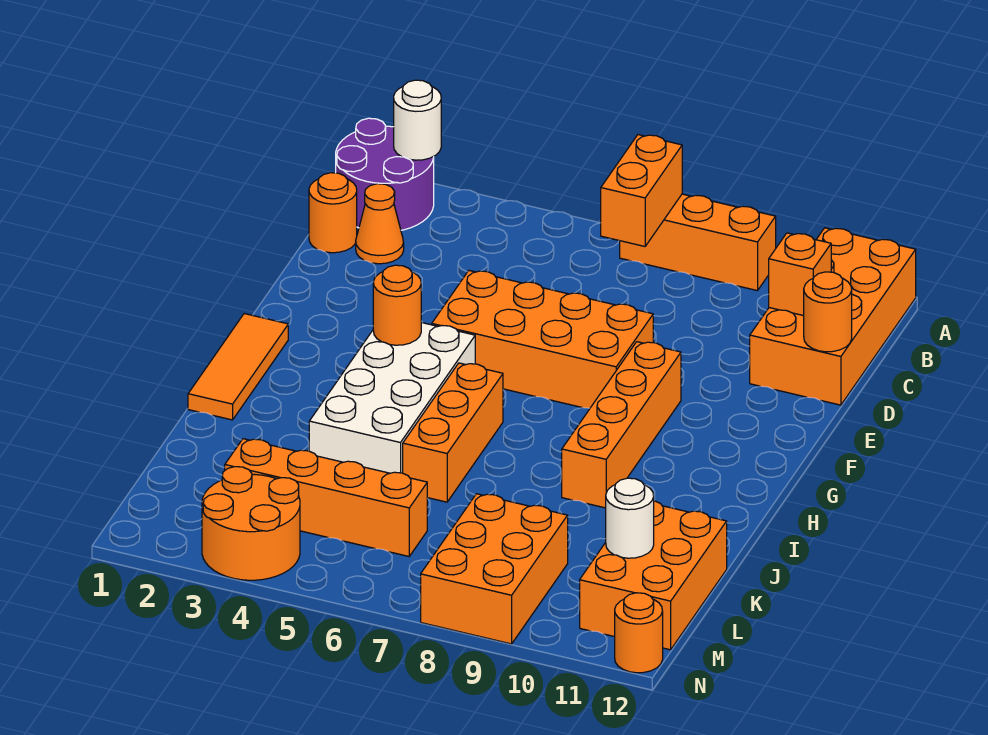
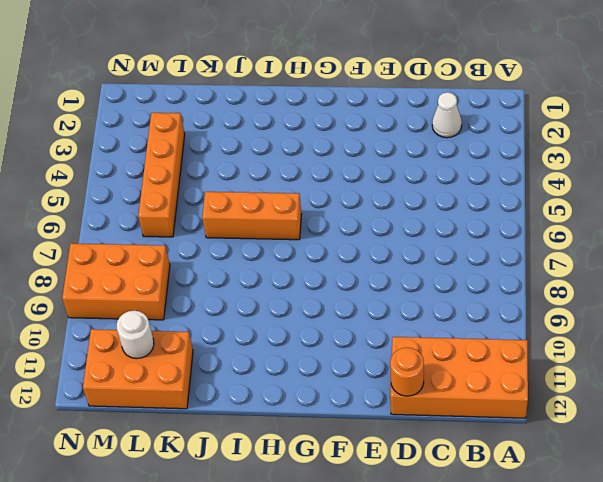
white 1x1 cone [432,92,462,138] -> orange 1x1 cone [356,184,404,264]
none -> purple 2x2 round brick [336,118,434,230]
none -> orange 1x3 brick [620,194,776,291]
none -> orange 1x1 round brick [309,173,357,253]

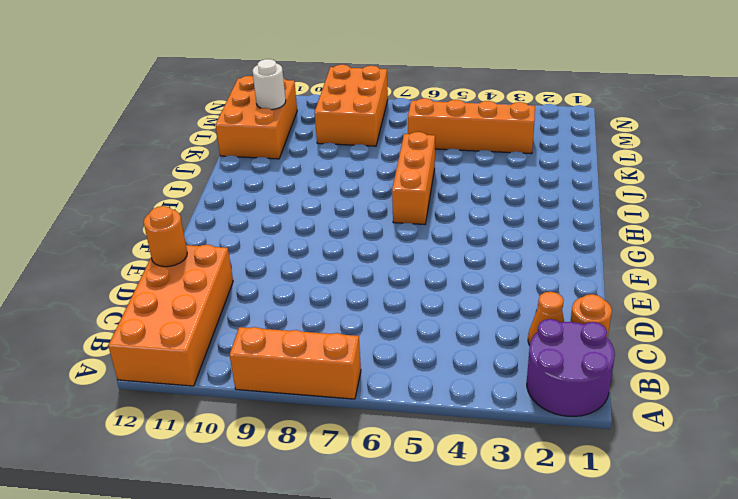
none -> orange 2x4 brick [432,271,653,408]
none -> orange 1x4 brick [562,342,681,508]
none -> orange 1x3 tile [188,314,288,420]

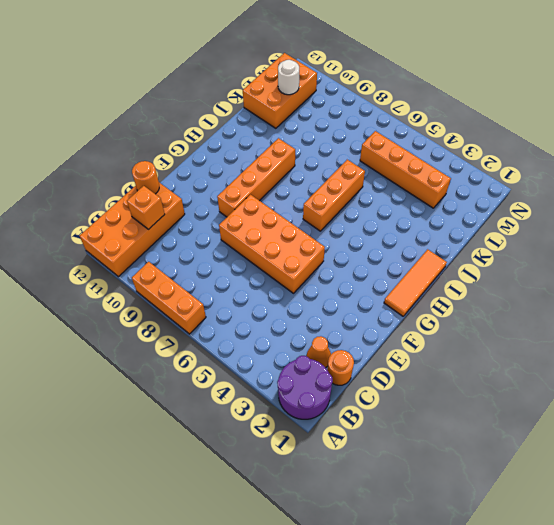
none -> white 2x4 brick [309,323,475,473]
none -> orange 2x3 brick [421,494,568,644]
none -> orange 2x2 round brick [202,467,300,580]

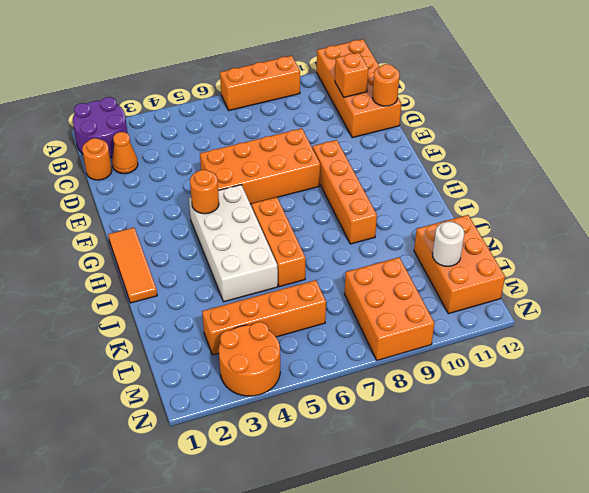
none -> orange 1x1 round brick [615,593,663,673]
none -> white 1x1 round brick [394,80,441,160]
none -> orange 1x2 brick [601,135,682,246]

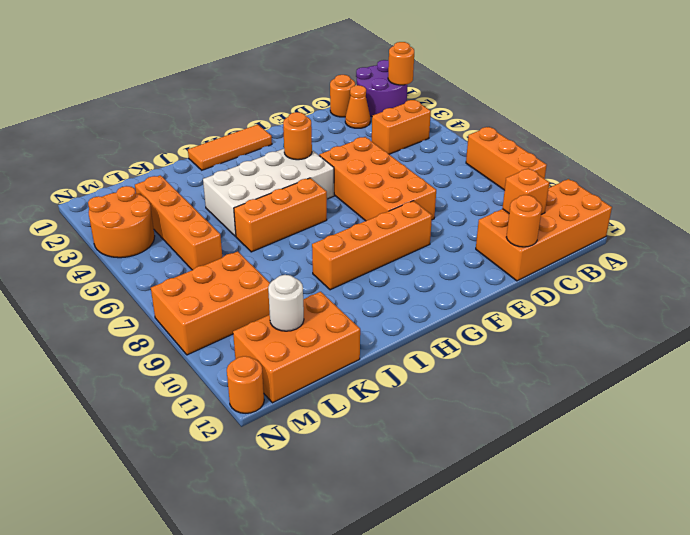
orange 1x1 round brick [388,42,414,85] -> white 1x1 round brick [394,80,441,160]
orange 1x2 brick [372,100,431,154] -> orange 1x2 brick moved to [601,135,682,246]

